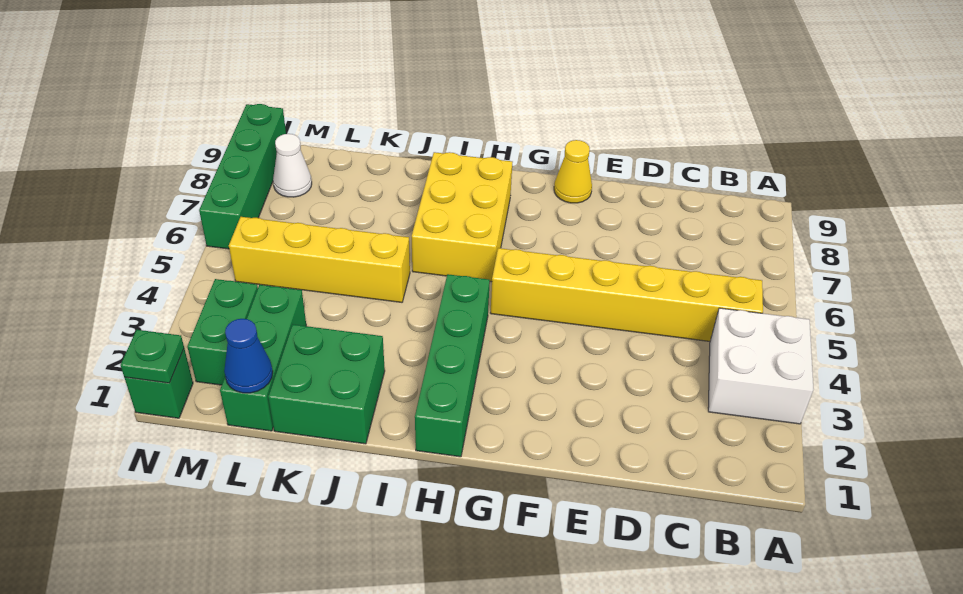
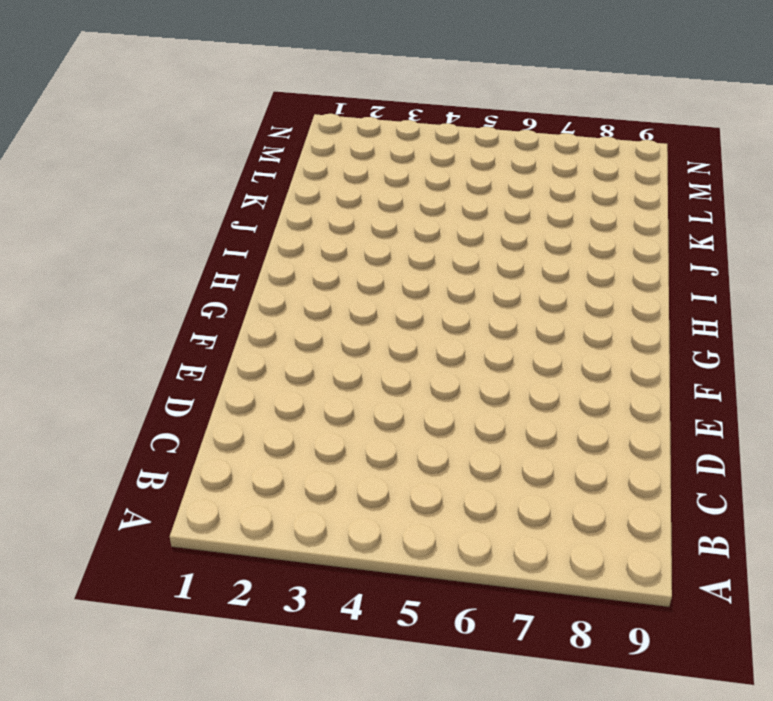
none -> white 2x2 brick [708,308,813,424]
none -> yellow 1x6 brick [490,248,763,341]
none -> yellow 1x1 cone [554,140,592,203]

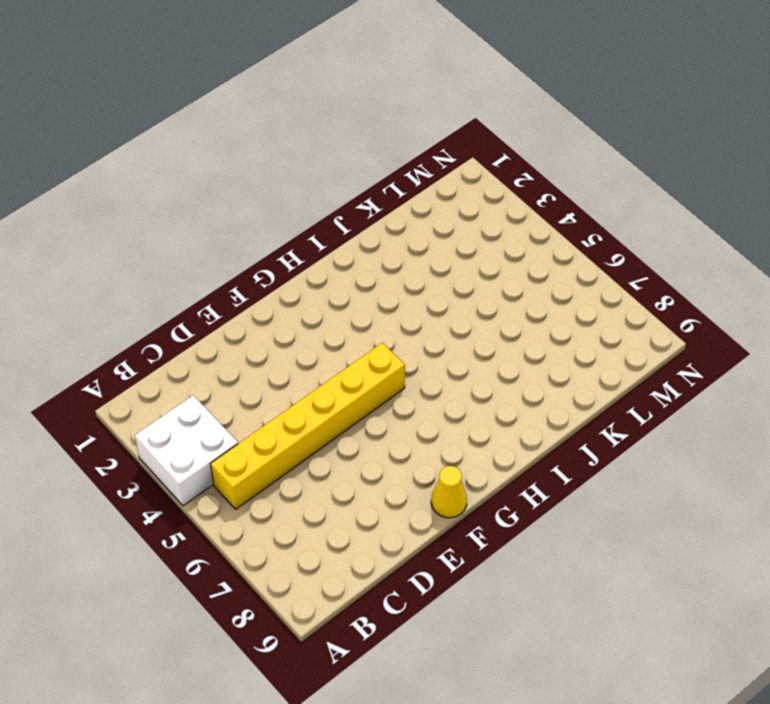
none -> green 1x4 brick [415,274,490,457]
none -> yellow 2x3 brick [412,152,512,282]
none -> green 2x2 brick [268,325,385,444]

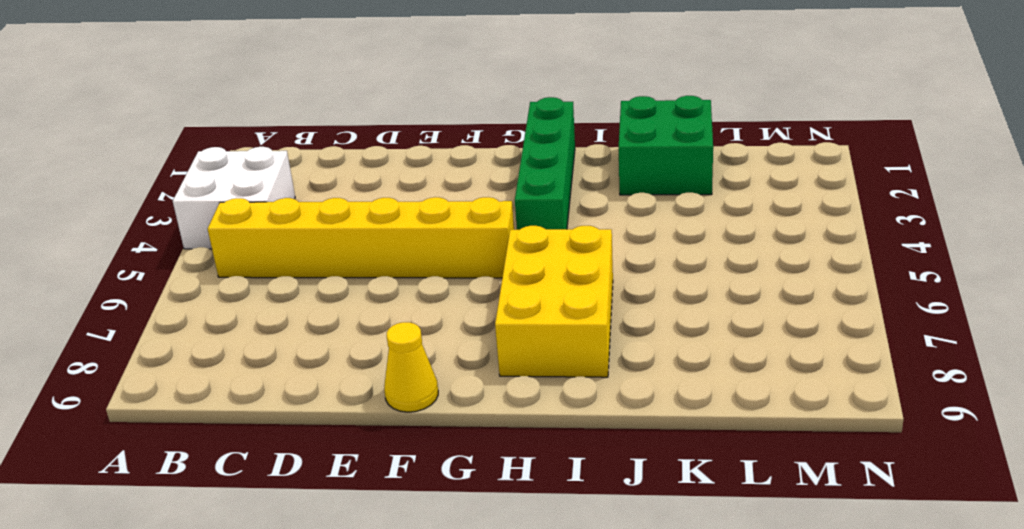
none -> yellow 1x4 brick [229,217,410,302]
none -> green 1x3 brick [220,285,306,431]
none -> green 1x2 brick [187,279,258,385]

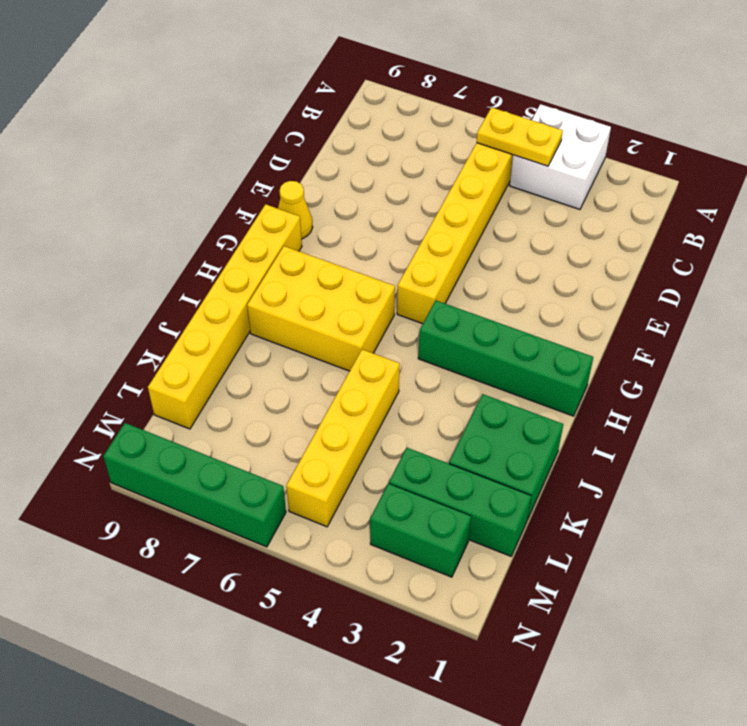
yellow 1x2 plate [477,107,563,166] -> none
yellow 1x6 brick [148,204,302,429] -> none
none -> white 1x1 cone [273,134,312,197]
none -> green 1x1 brick [124,349,193,418]
none -> blue 1x1 cone [224,319,273,393]

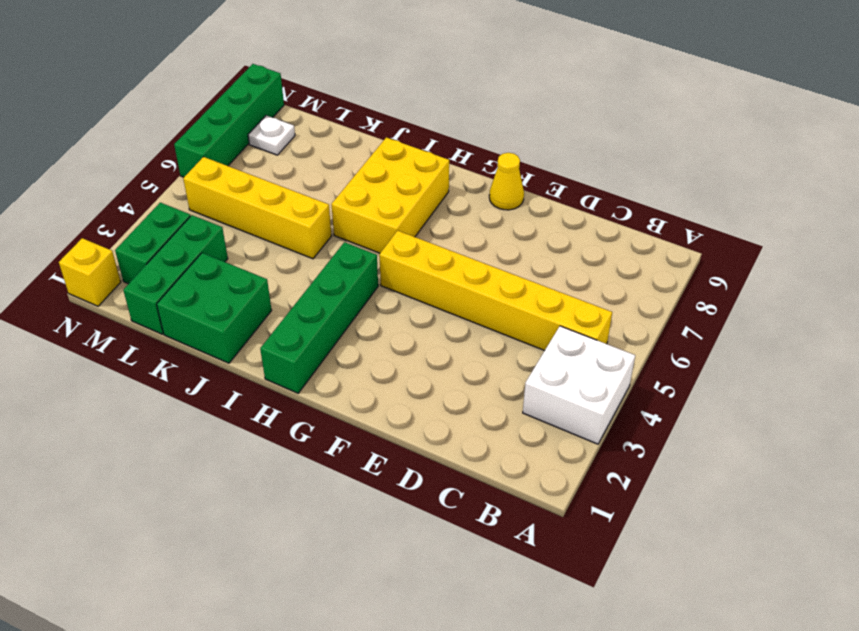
white 1x1 plate [248,115,295,155] -> white 1x1 cone [273,134,312,197]
yellow 1x1 brick [59,238,121,306] -> green 1x1 brick [124,349,193,418]
none -> blue 1x1 cone [224,319,273,393]
none -> green 1x1 plate [120,330,184,383]

